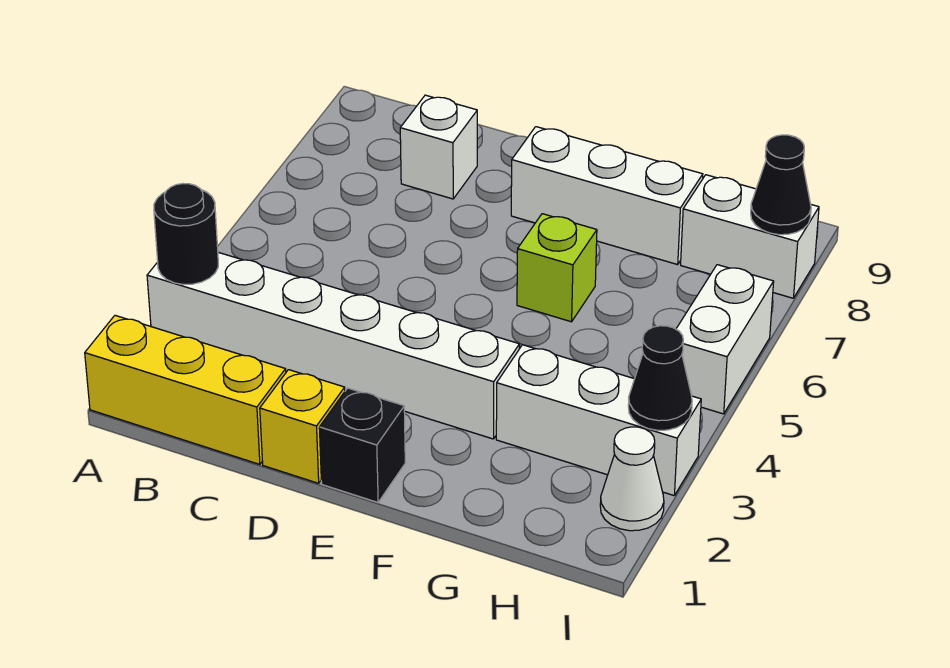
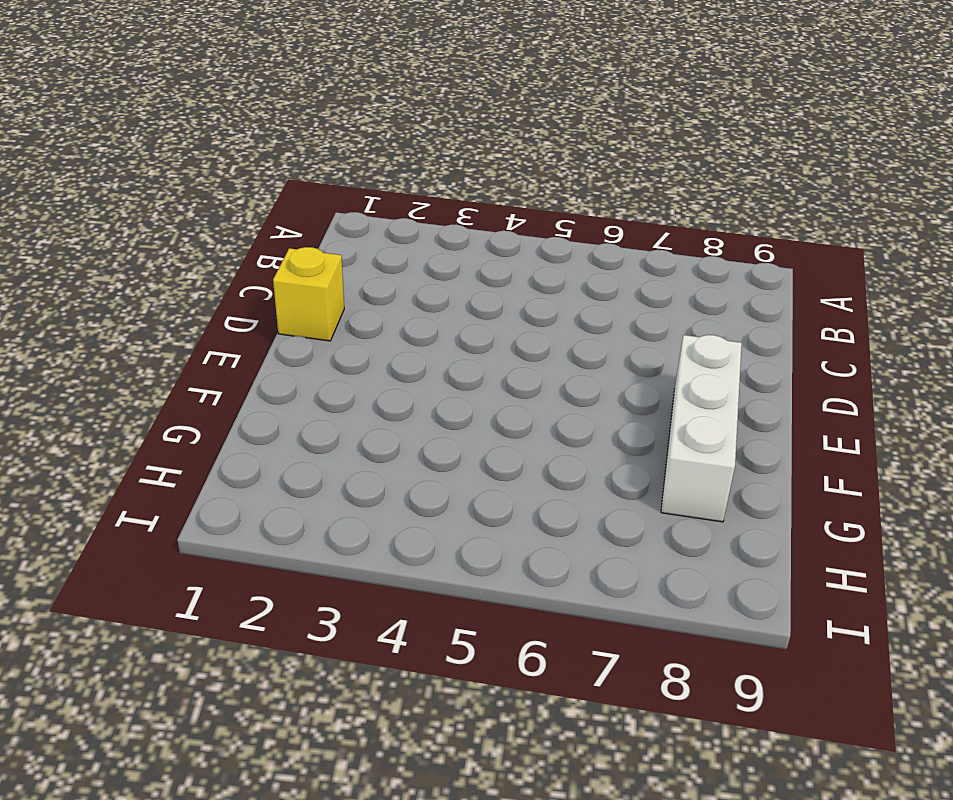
none -> yellow 1x3 brick [85,315,286,464]
none -> white 1x6 brick [147,252,520,439]
none -> white 1x1 brick [400,95,477,199]

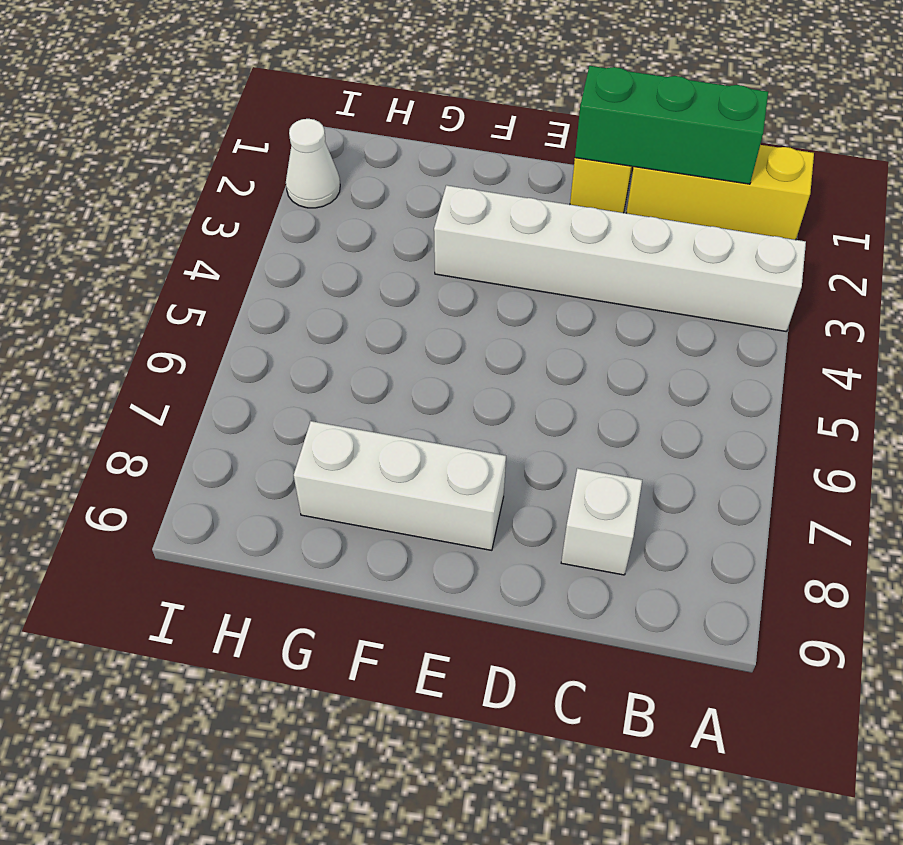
green 1x3 brick [575,66,768,184] -> none
none -> black 1x1 brick [319,388,405,502]
none -> lime 1x1 brick [517,214,597,322]
none -> white 1x3 brick [496,345,701,496]

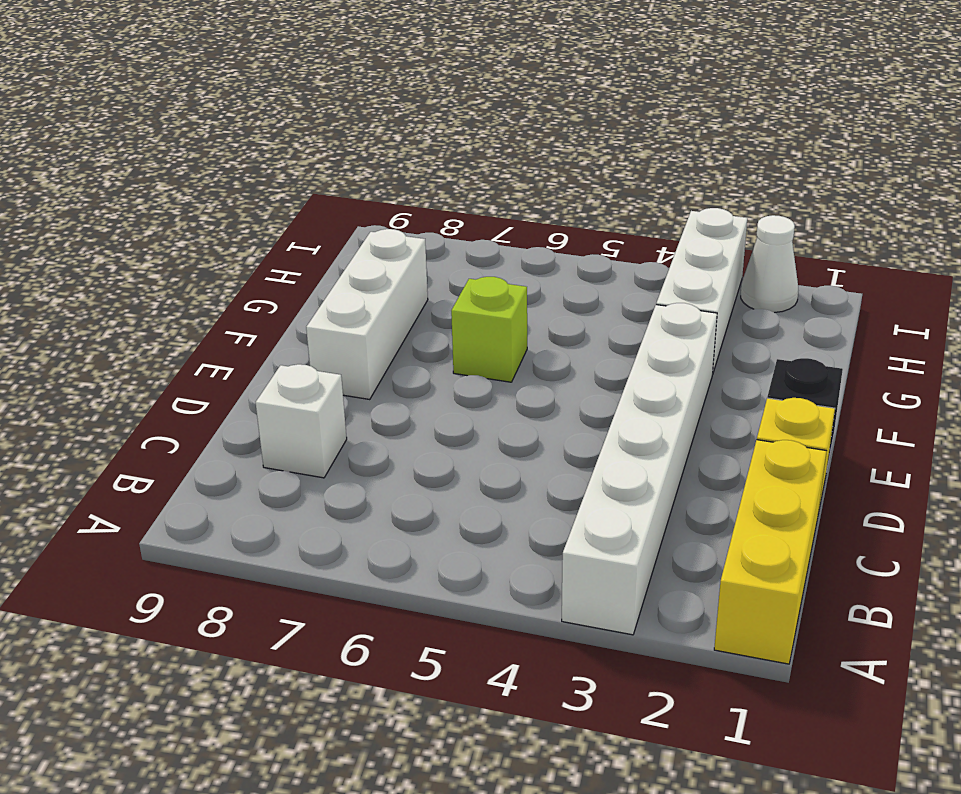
none -> white 1x2 brick [681,175,819,298]
none -> white 1x2 brick [676,265,774,414]
none -> black 1x1 round brick [154,184,218,284]

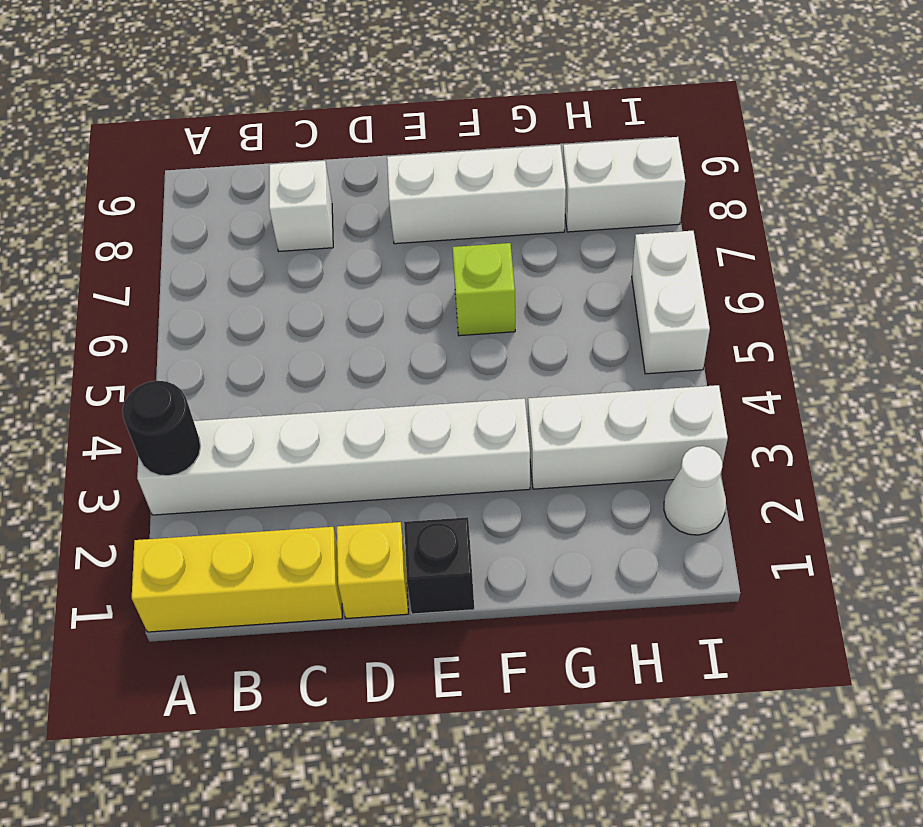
none -> black 1x1 cone [628,326,692,430]
none -> black 1x1 cone [751,135,811,235]

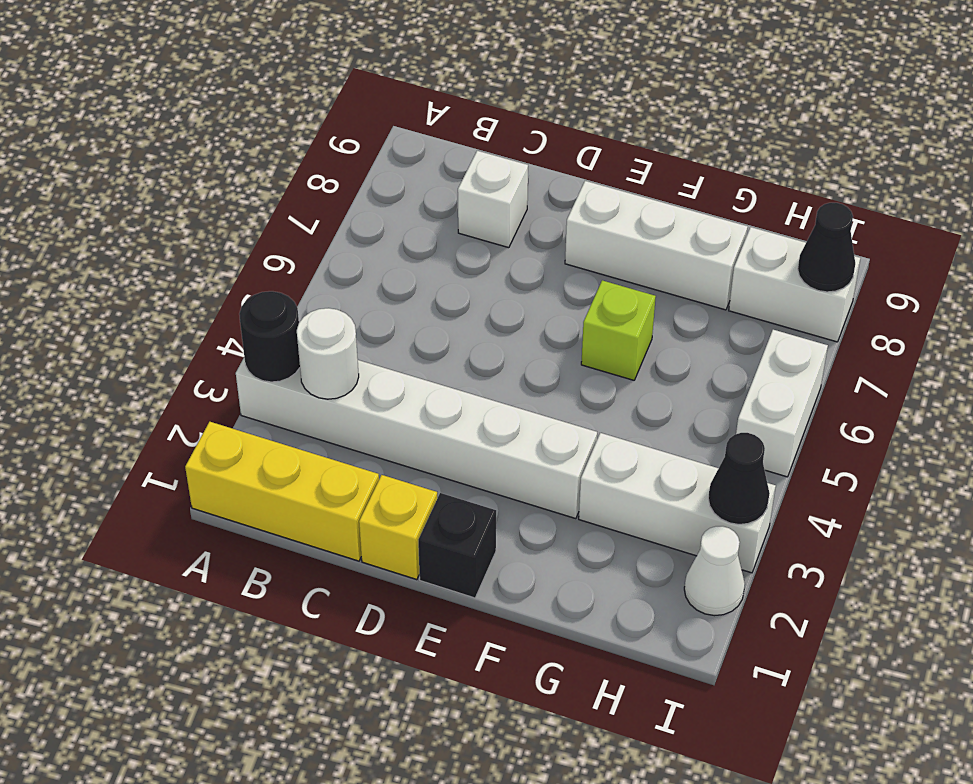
white 1x1 round brick [297,308,359,399] -> none

